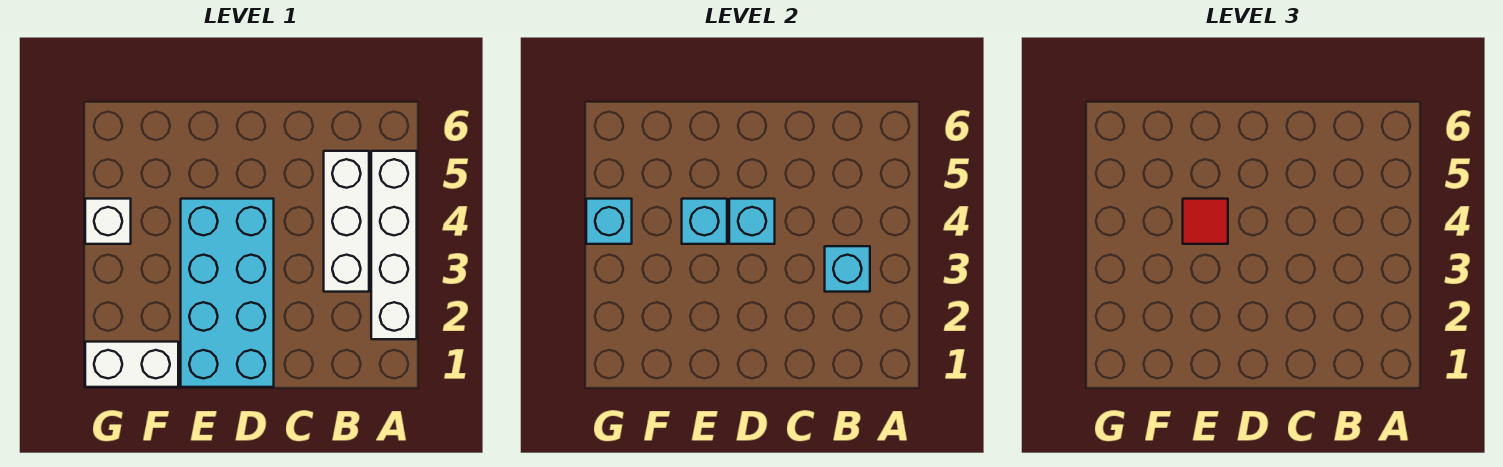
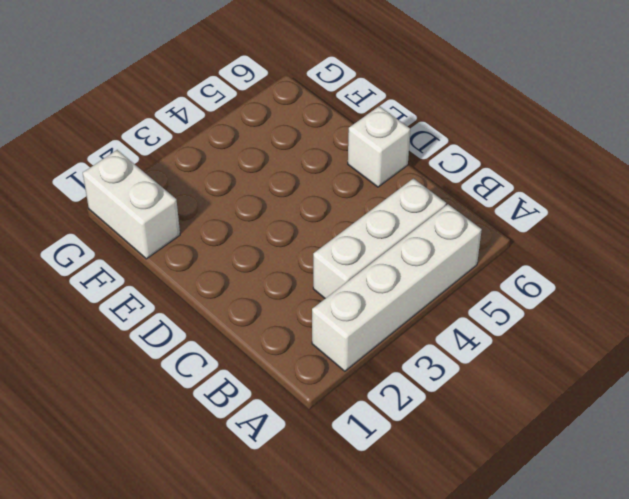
white 1x1 brick [348,106,410,187] -> white 1x1 brick moved to [85,199,131,244]
none -> cyan 2x4 brick [181,199,274,387]
none -> cyan 1x1 brick [825,246,870,292]

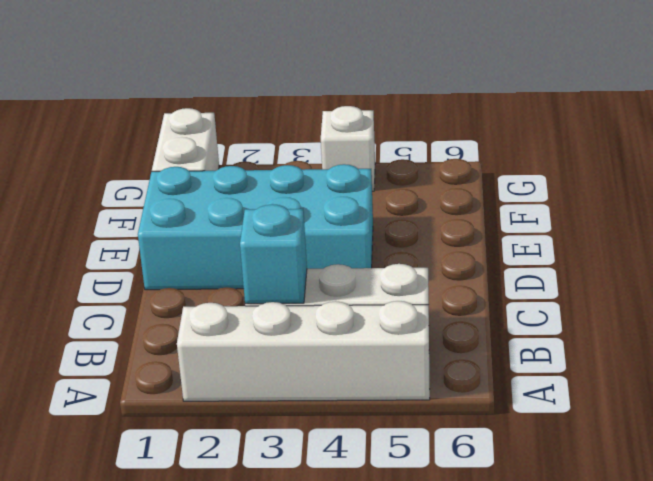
none -> cyan 1x1 brick [729,199,775,244]
none -> cyan 1x1 brick [682,199,727,244]

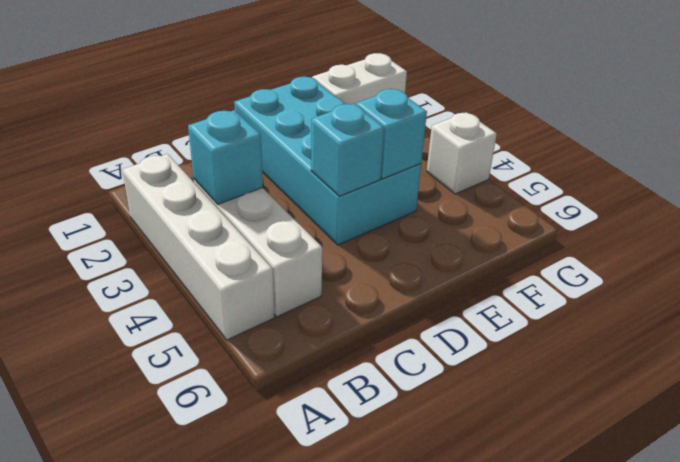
none -> cyan 1x1 brick [586,199,632,244]
none -> red 1x1 tile [1183,199,1228,244]

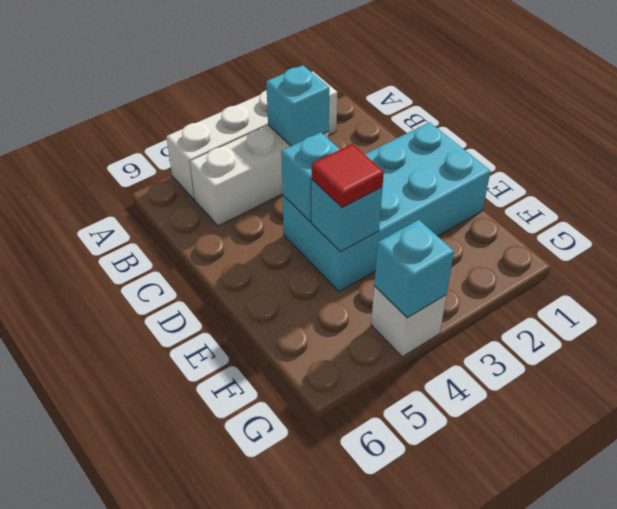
none -> white 1x2 brick [85,342,178,387]

